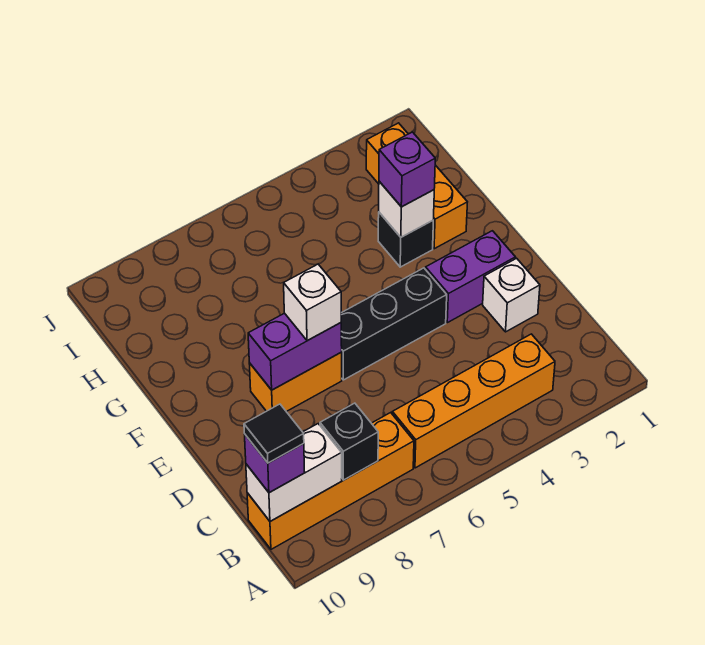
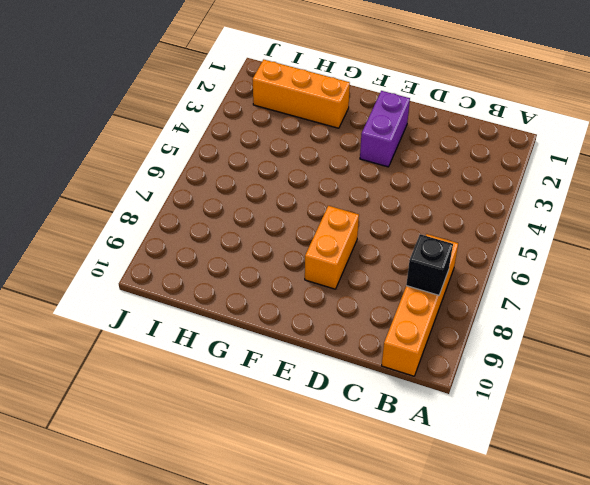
none -> orange 1x4 brick [392,334,555,468]
none -> white 1x1 brick [483,258,540,332]
none -> black 1x3 brick [341,268,447,380]

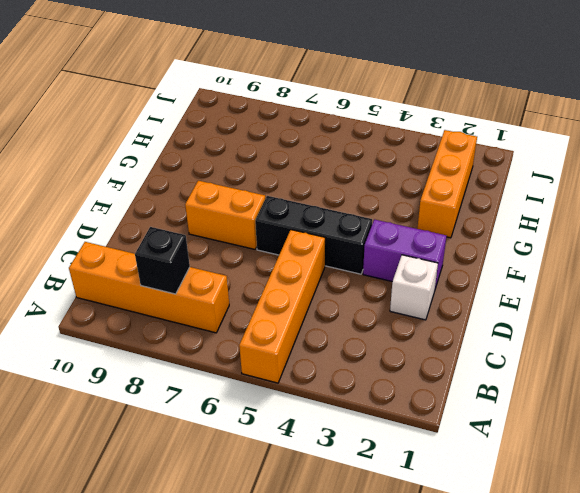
orange 1x4 brick [239,230,325,383] -> orange 1x4 brick turned to [392,334,555,468]
none -> black 1x1 brick [378,212,433,267]
none -> white 1x2 brick [246,424,342,521]
none -> purple 1x2 brick [248,313,342,390]

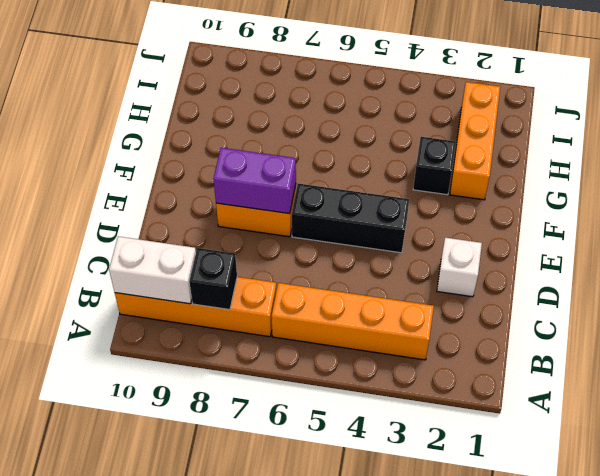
none -> purple 1x2 brick [426,231,516,323]
none -> white 1x1 brick [379,181,434,237]
none -> purple 1x1 brick [245,435,305,493]

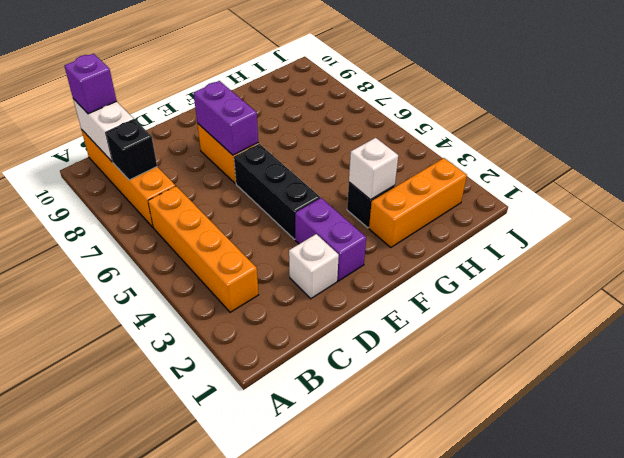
none -> white 1x1 brick [284,264,341,341]
none -> purple 1x1 brick [379,132,435,207]
none -> black 1x1 tile [244,404,304,463]

